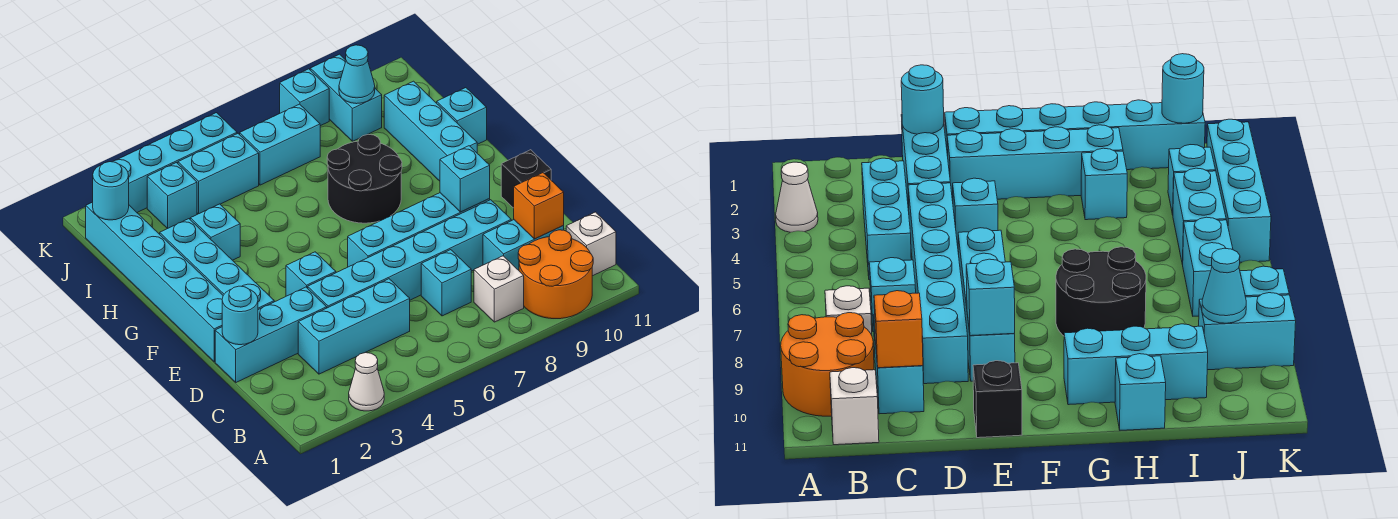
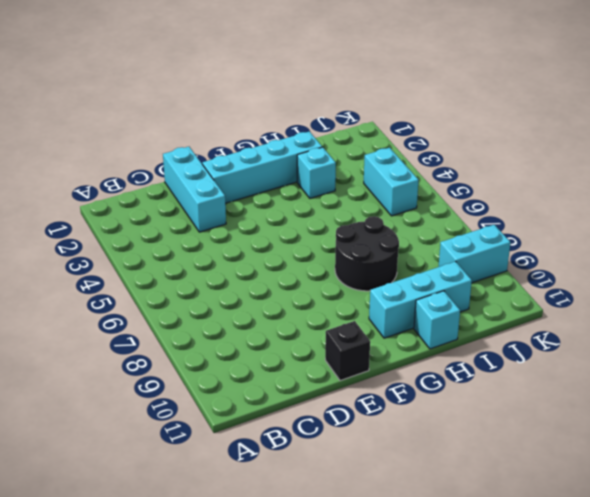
none -> white 1x1 cone [349,353,384,411]
none -> orange 2x2 round brick [518,230,593,319]
none -> white 1x1 brick [474,256,524,322]

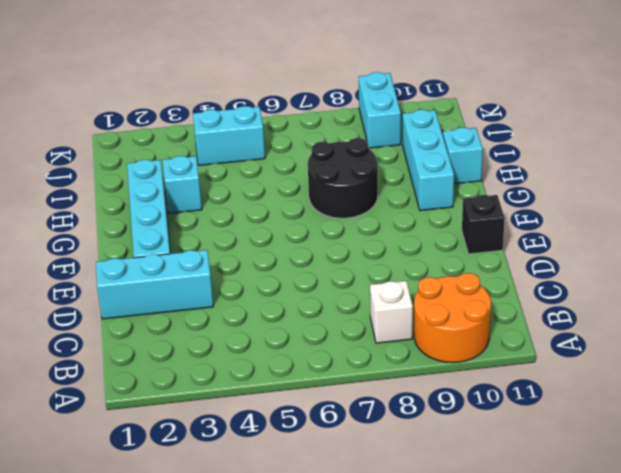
none -> white 1x1 cone [349,353,384,411]
none -> white 1x1 brick [566,212,616,276]
none -> cyan 1x3 brick [298,279,410,374]

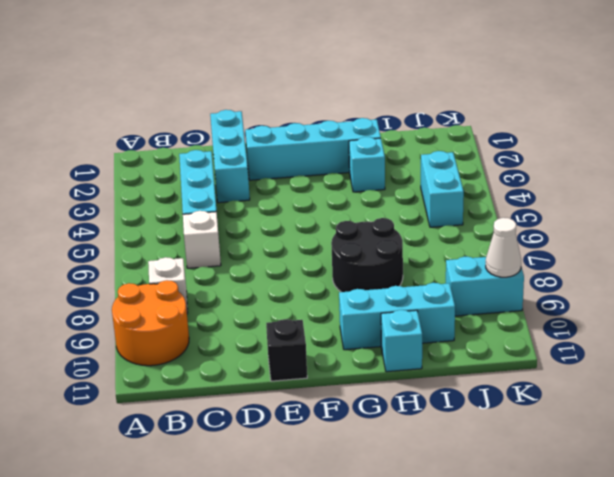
white 1x1 brick [183,211,221,268] -> white 1x1 brick moved to [566,212,616,276]
white 1x1 cone [486,218,521,277] -> white 1x1 cone moved to [349,353,384,411]
none -> cyan 1x1 brick [421,250,471,316]
none -> cyan 1x2 brick [483,220,564,270]
none -> cyan 1x6 brick [308,200,511,308]

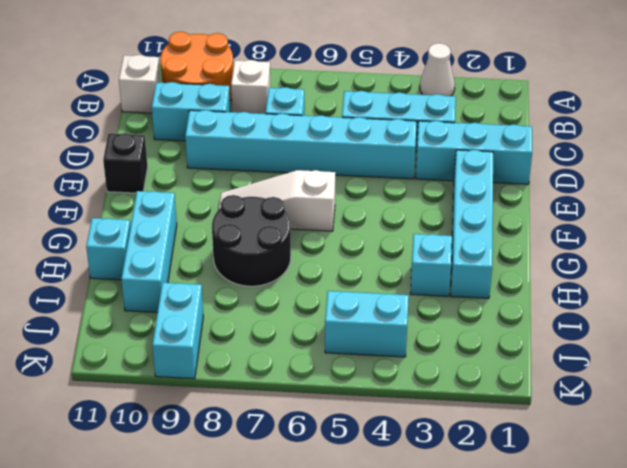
white 1x3 slope [219,170,335,231] -> none
none -> cyan 1x6 brick [86,202,223,362]
none -> cyan 1x1 brick [286,252,336,296]
none -> cyan 1x4 brick [348,193,490,267]

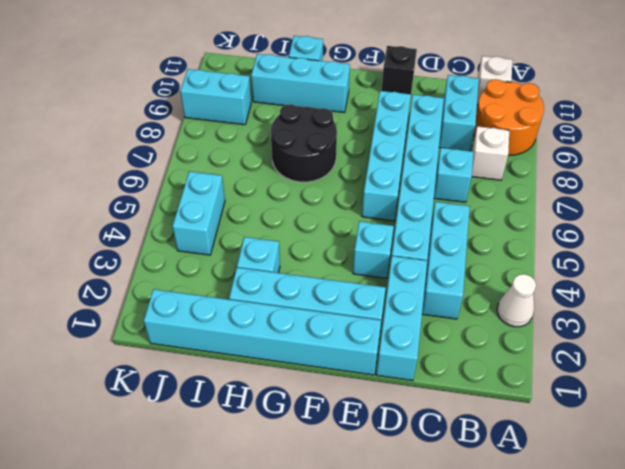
none -> cyan 1x1 brick [147,163,197,229]
none -> cyan 1x2 brick [240,104,320,185]
none -> cyan 1x4 brick [113,113,237,212]

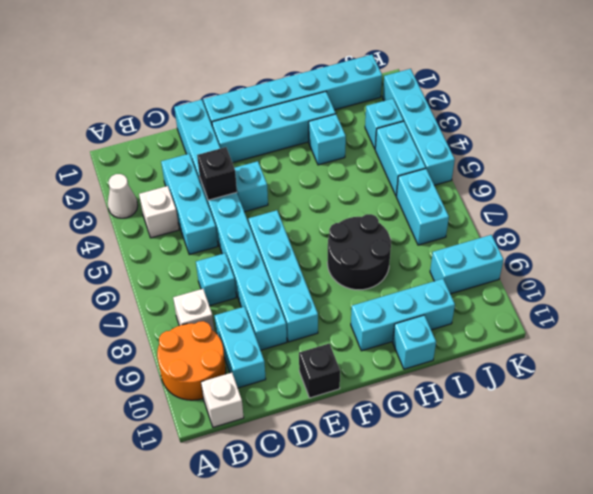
white 1x1 brick [139,186,179,238] -> none
black 1x1 brick [197,147,237,200] -> none
none -> cyan 1x1 brick [280,69,329,126]
none -> orange 1x1 brick [514,173,564,239]
none -> cyan 1x1 round brick [222,286,258,345]

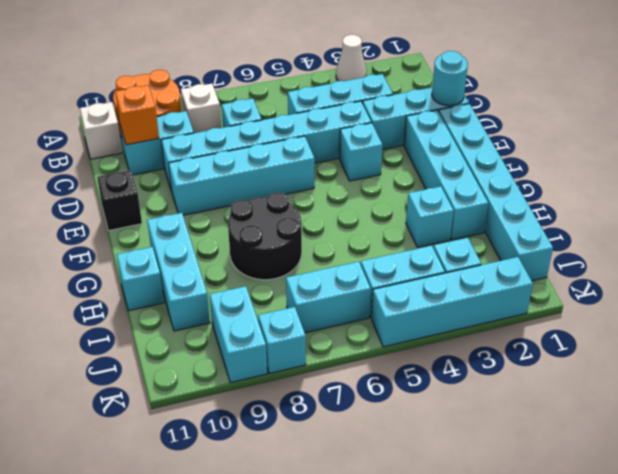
none -> cyan 1x1 brick [440,146,490,212]
none -> cyan 1x1 round brick [93,162,129,220]
none -> cyan 1x1 cone [339,45,375,104]

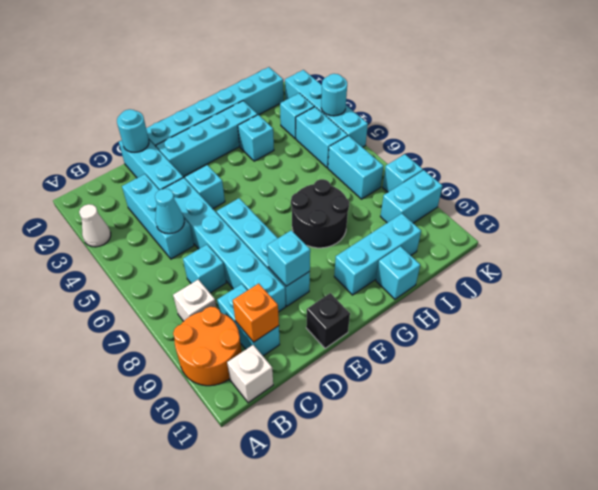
cyan 1x1 cone [155,189,184,234] -> cyan 1x1 cone moved to [339,45,375,104]
cyan 1x1 round brick [321,74,347,116] -> cyan 1x1 round brick moved to [93,162,129,220]

